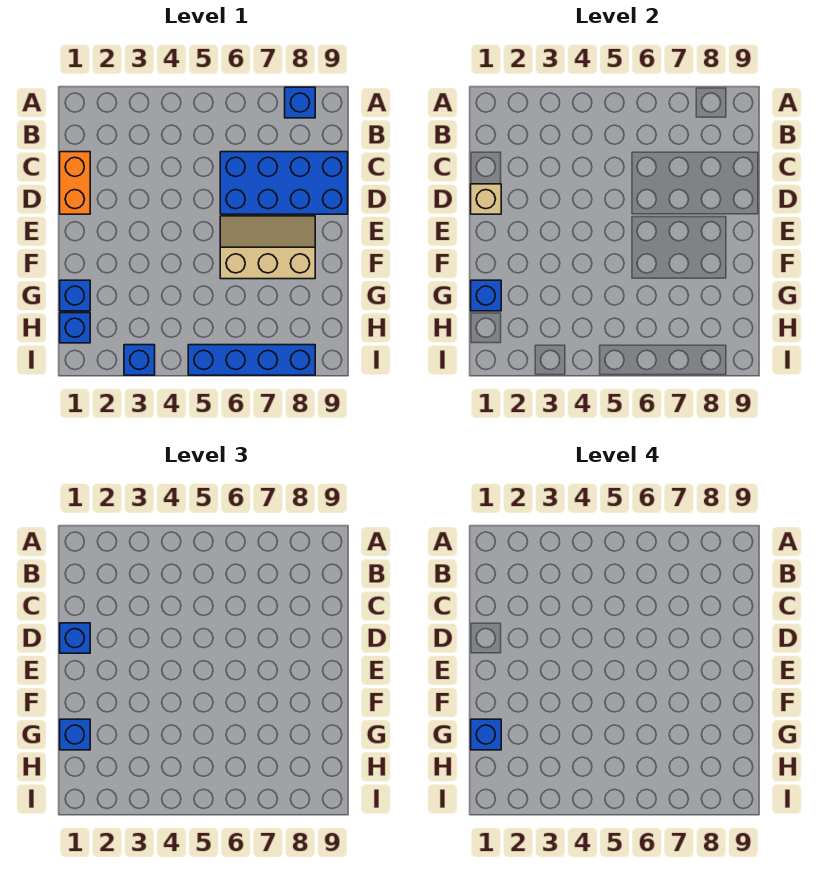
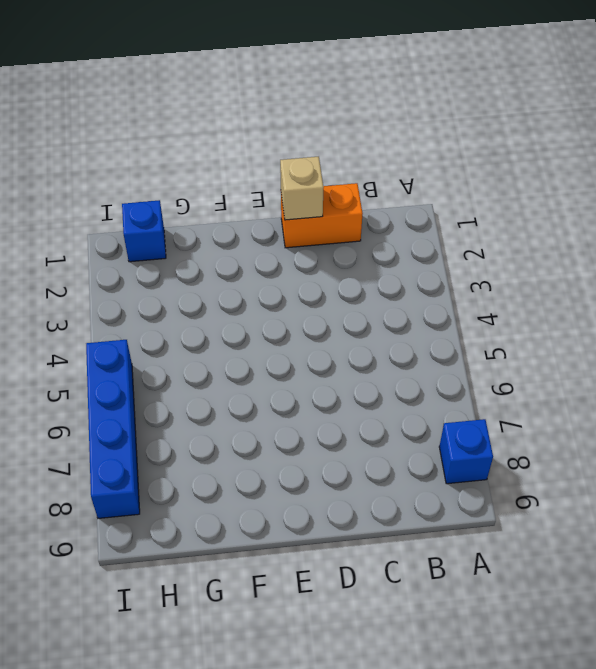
none -> blue 2x4 brick [220,152,348,214]
none -> tan 2x3 slope [220,216,315,279]
none -> blue 1x1 brick [60,280,90,311]

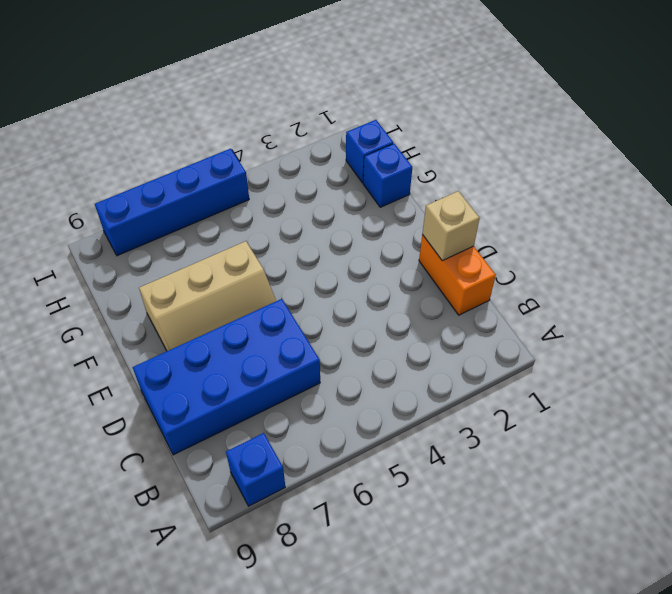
none -> blue 1x1 brick [124,345,155,375]
none -> blue 1x1 brick [471,280,501,311]
none -> blue 1x1 brick [60,623,90,653]

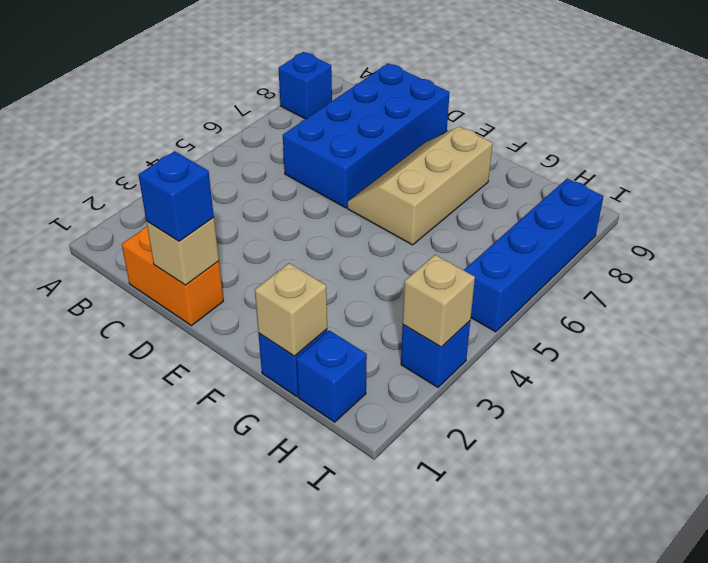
tan 1x1 brick [255,263,327,356] -> blue 1x1 brick [471,280,501,311]
tan 1x1 brick [403,255,475,347] -> none
none -> blue 1x1 brick [60,719,90,750]
none -> blue 1x1 brick [471,719,501,750]

